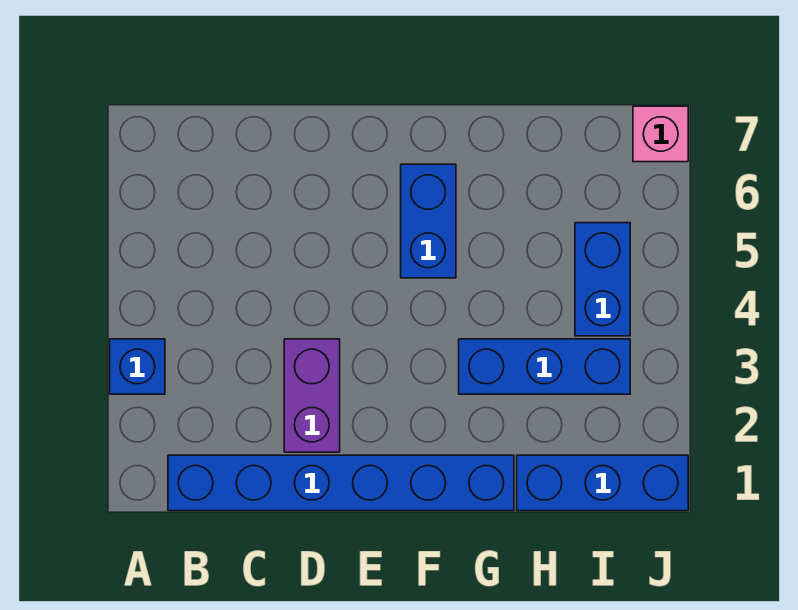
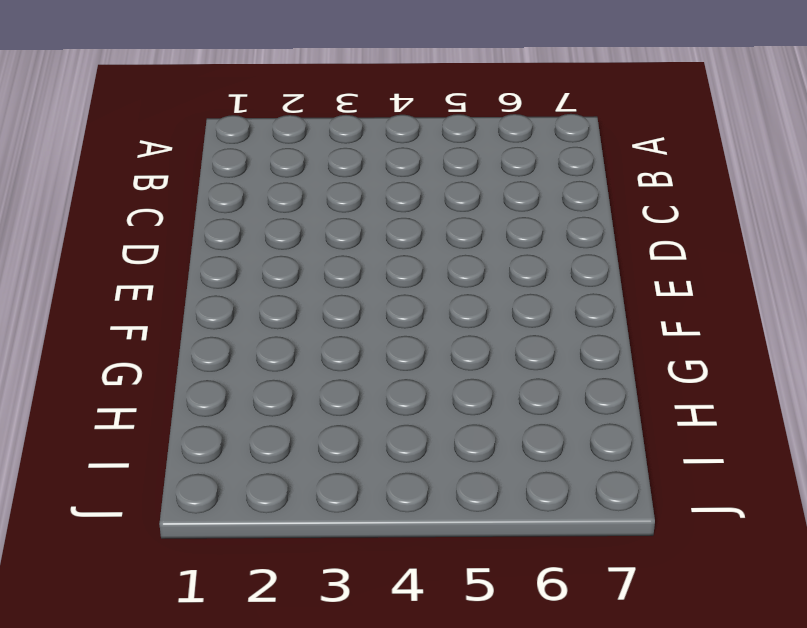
none -> blue 1x1 brick [110,339,165,394]
none -> blue 1x6 brick [168,455,514,511]

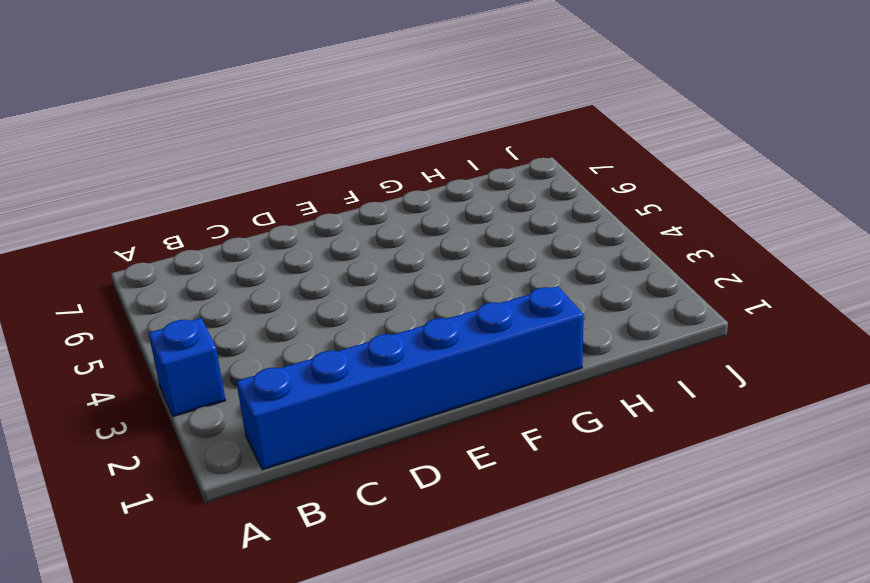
none -> purple 1x2 brick [284,339,340,452]
none -> blue 1x2 brick [401,164,456,278]

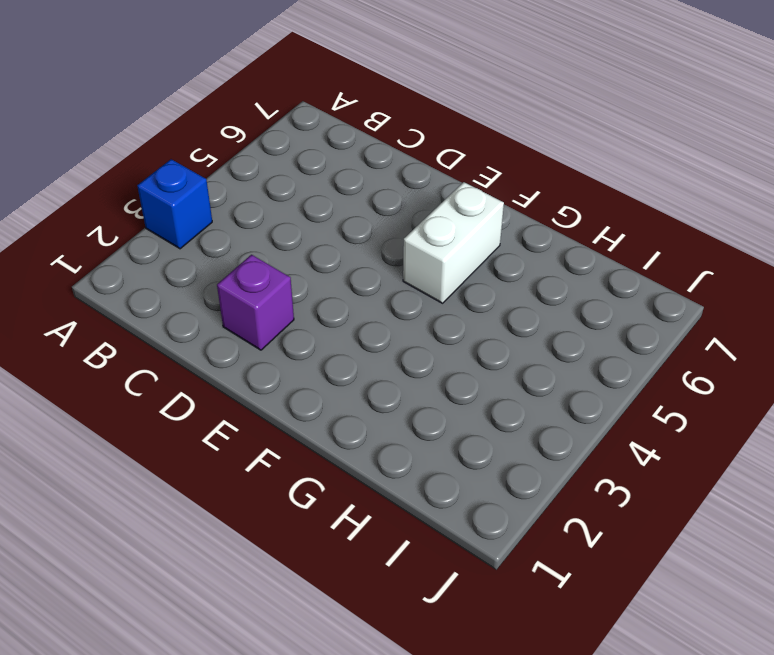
purple 1x1 brick [217,255,294,350] -> purple 1x2 brick [284,339,340,452]
white 1x2 brick [403,182,504,303] -> blue 1x2 brick [401,164,456,278]
none -> blue 1x6 brick [168,455,514,511]
none -> blue 1x3 brick [459,339,630,394]

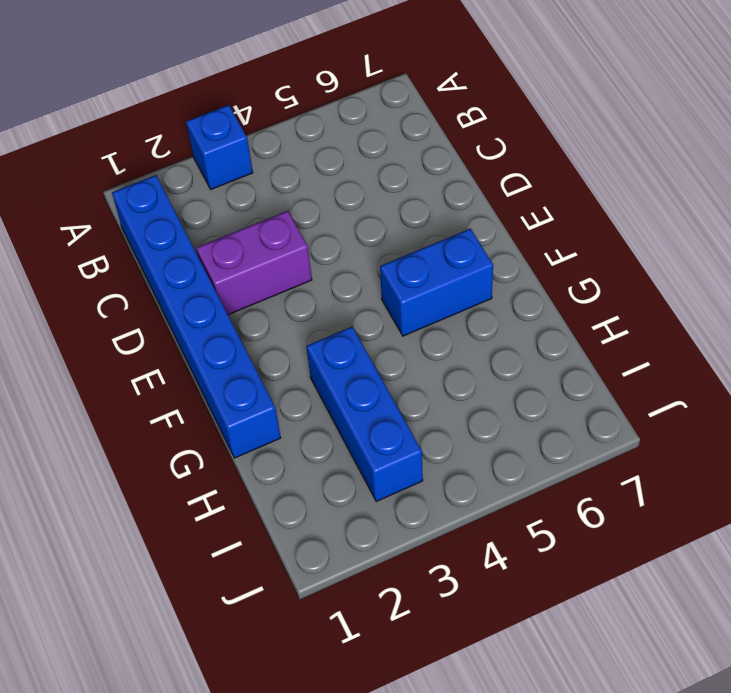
none -> blue 1x3 brick [517,455,688,511]
none -> blue 1x2 brick [575,223,630,336]

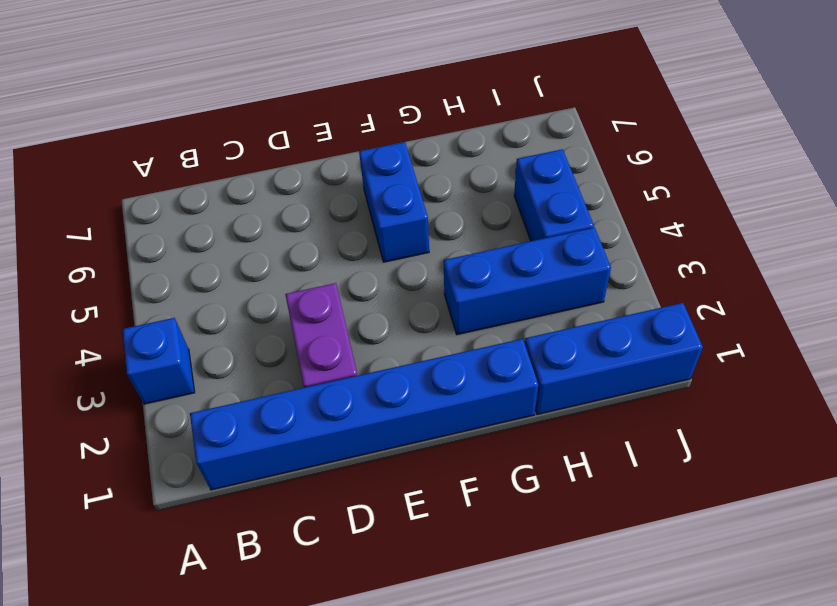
none -> pink 1x1 brick [633,106,688,162]

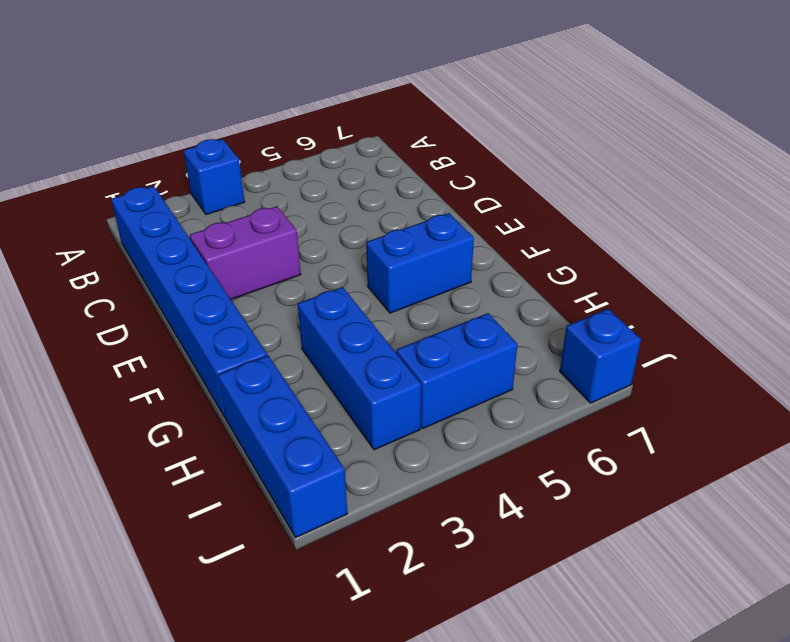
blue 1x1 brick [560,309,641,403] -> pink 1x1 brick [633,106,688,162]

